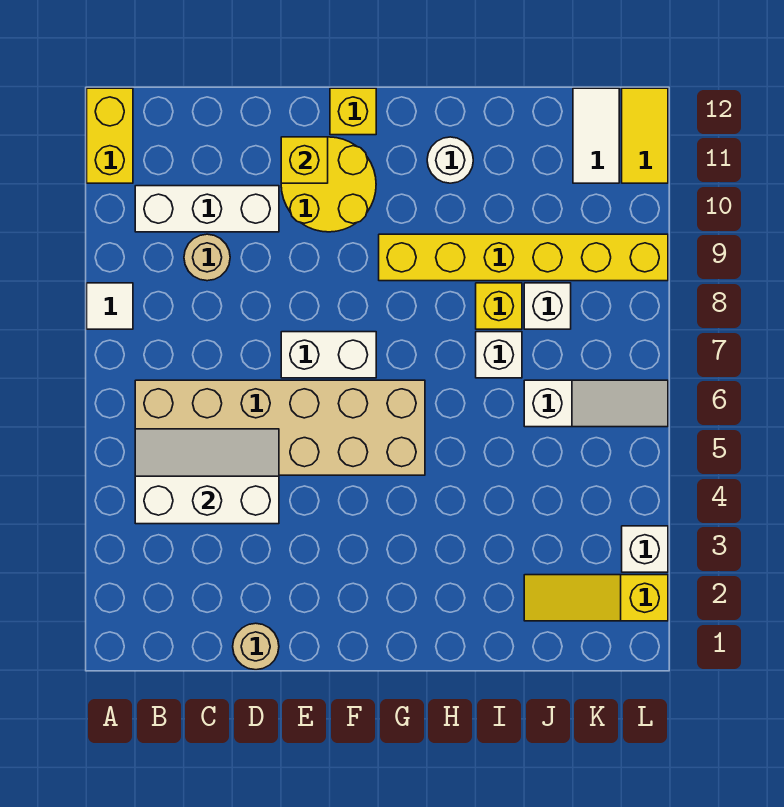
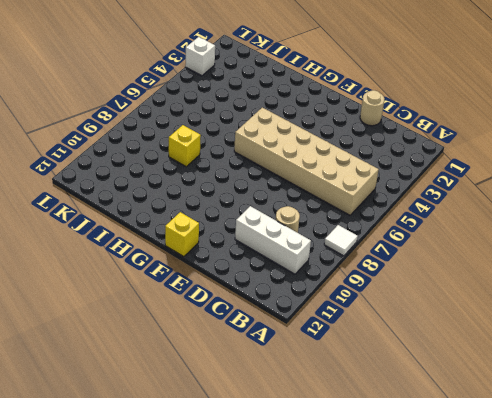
none -> yellow 1x2 brick [87,88,133,183]
none -> white 1x2 brick [281,332,376,378]
none -> yellow 2x2 round brick [281,137,376,232]

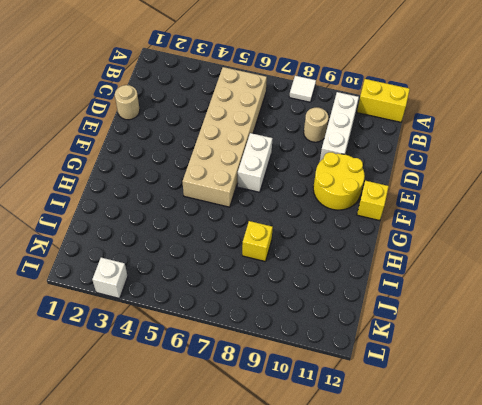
none -> yellow 1x6 brick [379,234,668,281]
none -> white 1x1 round brick [427,137,473,183]
none -> white 1x1 brick [476,332,522,378]

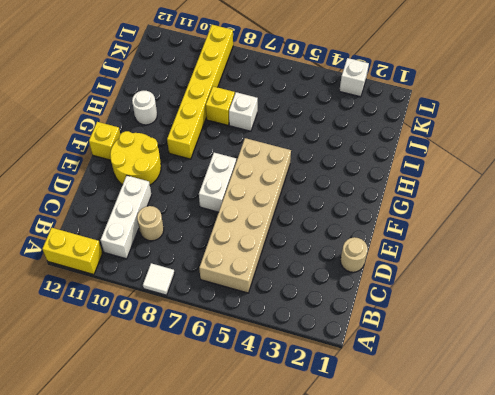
none -> yellow 1x3 slope [524,575,668,621]
none -> white 1x3 slope [524,380,668,427]
none -> white 1x1 brick [524,283,571,329]

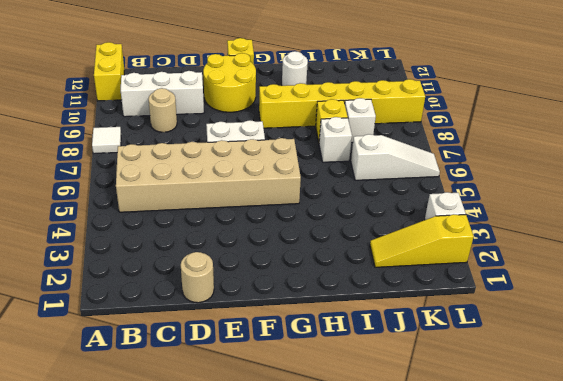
none -> white 1x2 tile [573,88,619,183]
none -> yellow 1x2 tile [622,88,668,183]
none -> white 2x3 slope [135,429,279,524]

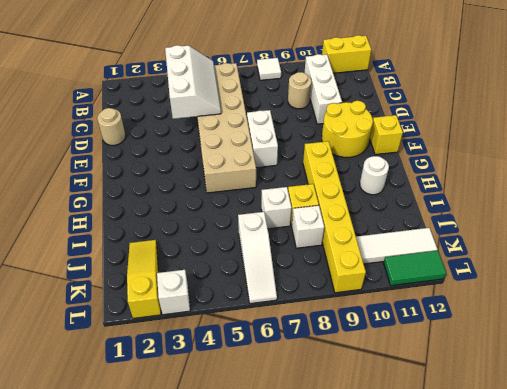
white 1x3 tile [356,228,437,264] -> white 1x2 tile [573,88,619,183]
green 1x2 tile [383,251,446,286] -> yellow 1x2 tile [622,88,668,183]
none -> yellow 1x1 brick [281,137,328,183]

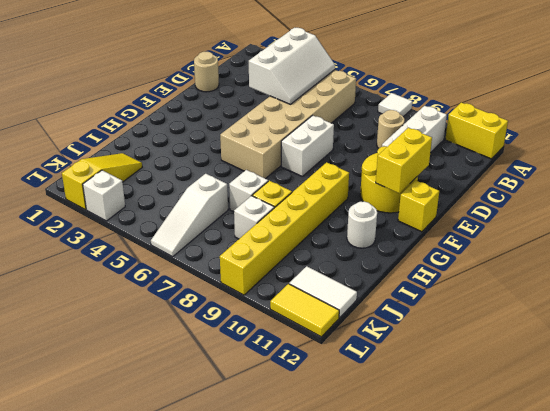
yellow 1x2 brick [376,128,432,194] -> yellow 1x1 brick [281,137,328,183]

